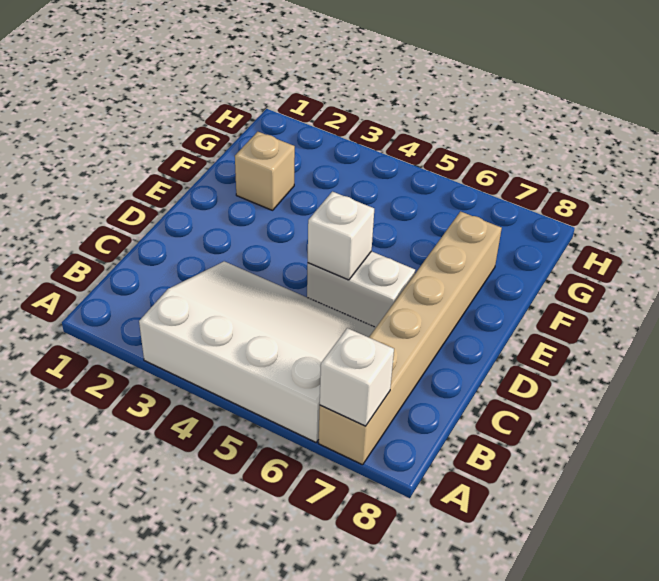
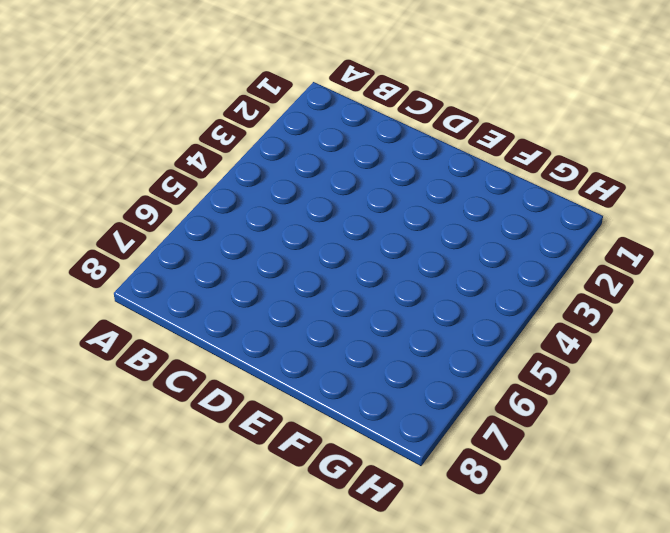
none -> white 3x4 slope [139,261,376,442]
none -> tan 1x6 brick [318,211,502,465]

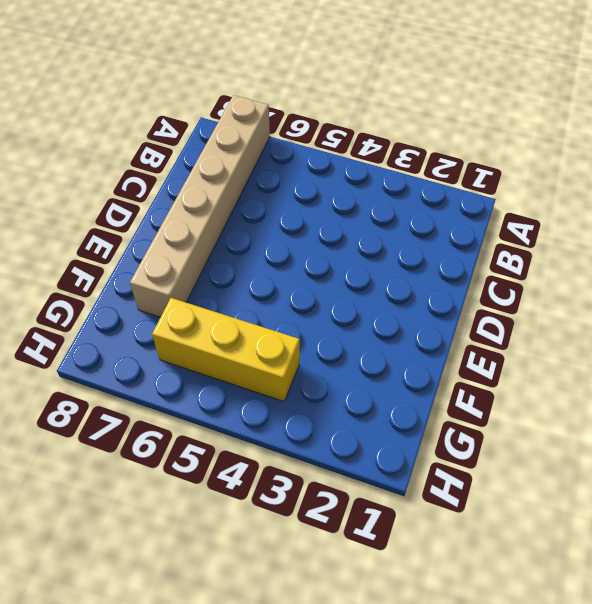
yellow 1x3 brick [152,298,300,401] -> none
none -> white 3x4 slope [139,261,376,442]
none -> white 1x2 brick [307,251,415,327]

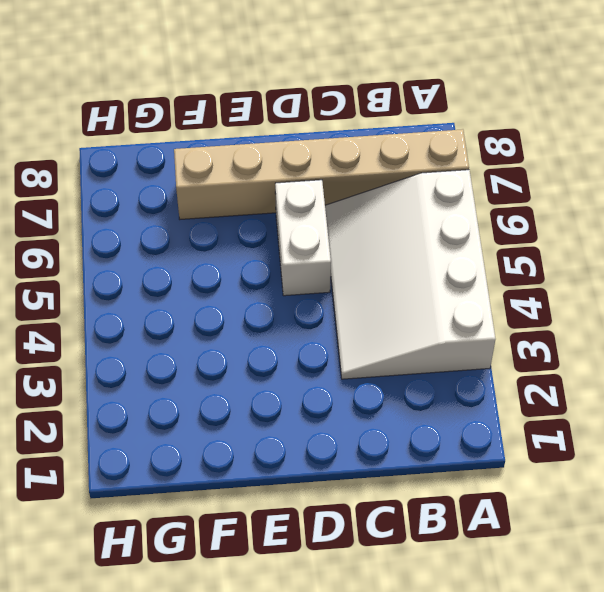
none -> tan 1x1 brick [235,132,295,210]
none -> white 1x1 brick [320,328,394,426]

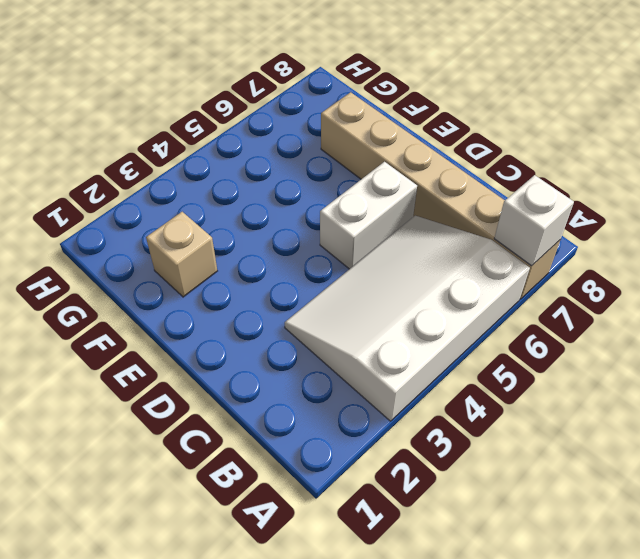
none -> white 1x1 brick [308,192,374,280]

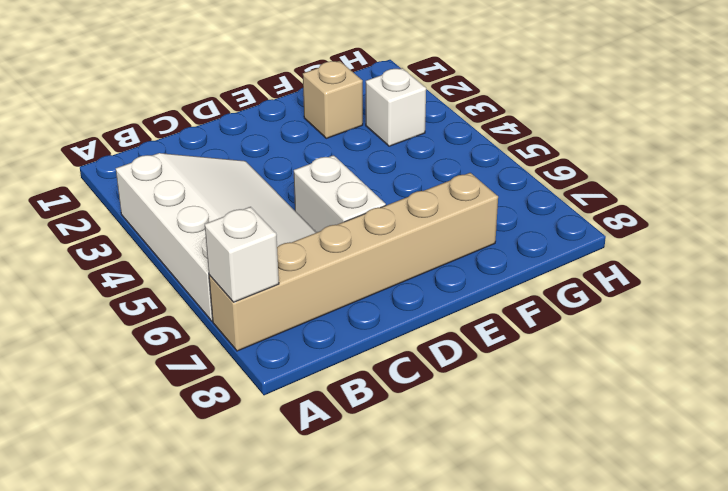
white 1x1 brick [366,68,426,146] -> white 1x1 brick moved to [308,192,374,280]

